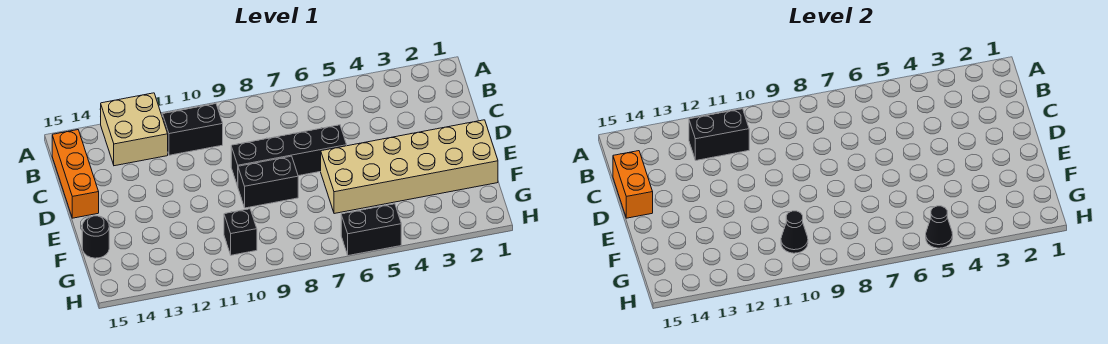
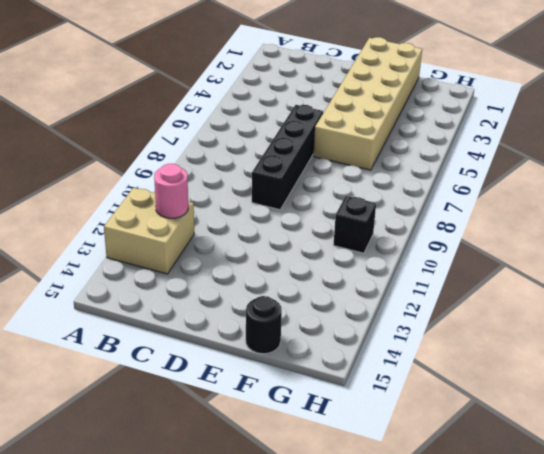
pink 1x1 round brick [154,164,188,218] -> black 1x2 brick [689,109,749,160]
none -> black 1x2 brick [162,104,223,155]
none -> orange 1x3 brick [52,130,99,218]
none -> black 1x2 brick [238,156,298,208]

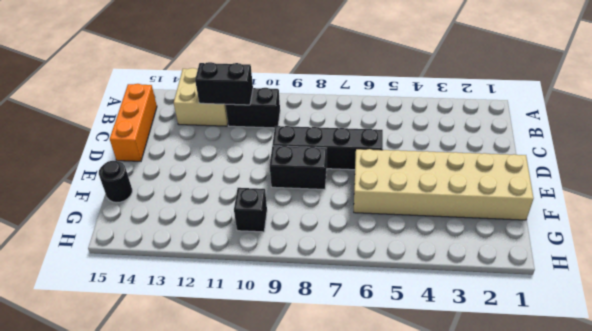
none -> black 1x2 brick [341,204,401,256]
none -> orange 1x2 brick [613,151,653,218]
none -> black 1x1 cone [781,211,808,253]

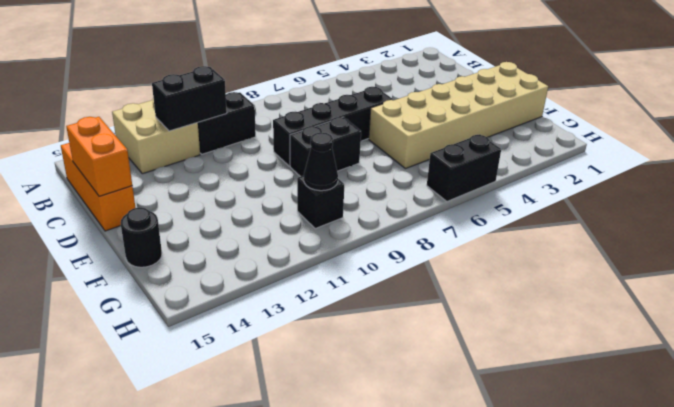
none -> black 1x1 cone [926,206,953,248]

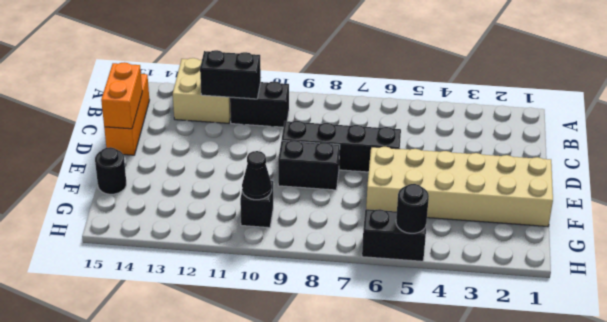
black 1x1 round brick [396,184,429,233] -> black 1x1 cone [926,206,953,248]

